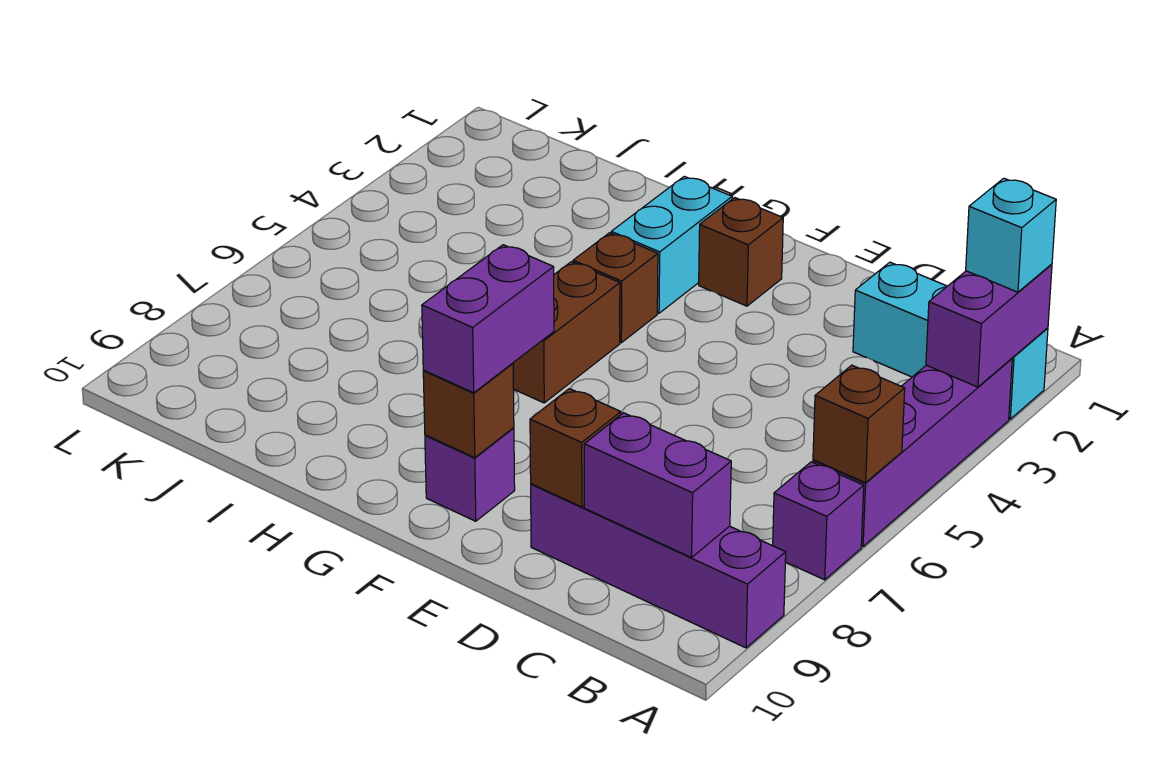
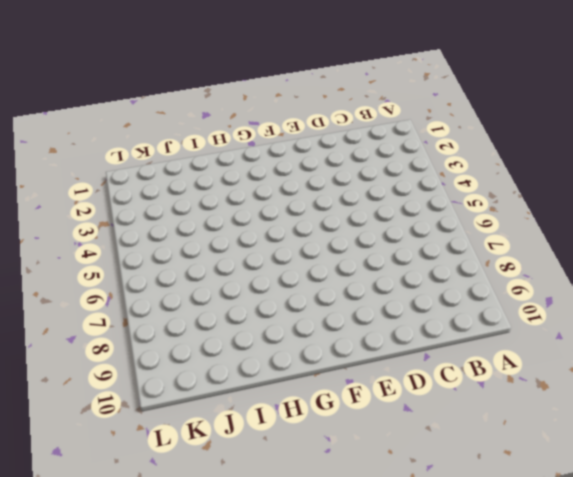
none -> cyan 1x3 brick [853,262,1048,419]
none -> purple 1x4 brick [813,359,1012,547]
none -> purple 1x1 brick [773,462,864,580]

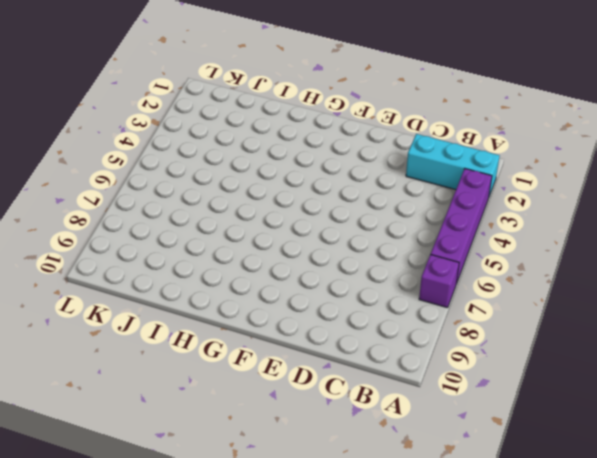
none -> purple 1x4 brick [531,484,786,648]
none -> brown 1x1 brick [699,198,783,306]
none -> purple 1x1 brick [425,428,515,521]

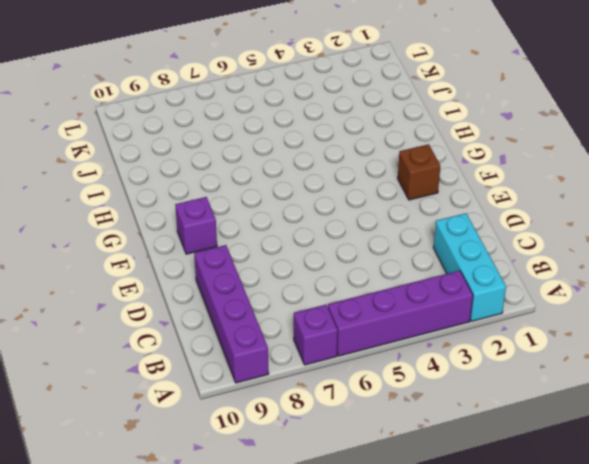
none -> cyan 1x2 brick [611,176,732,313]
none -> brown 1x1 brick [573,233,658,343]
none -> brown 1x2 brick [513,262,620,403]

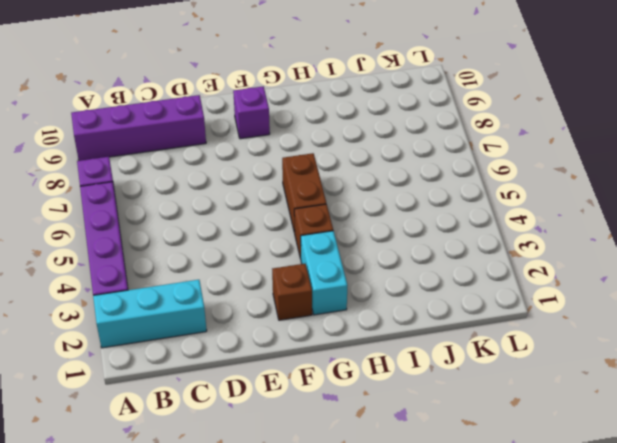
none -> purple 1x2 brick [926,264,1052,387]
none -> brown 1x1 brick [813,365,905,483]
none -> purple 1x2 brick [584,413,731,558]

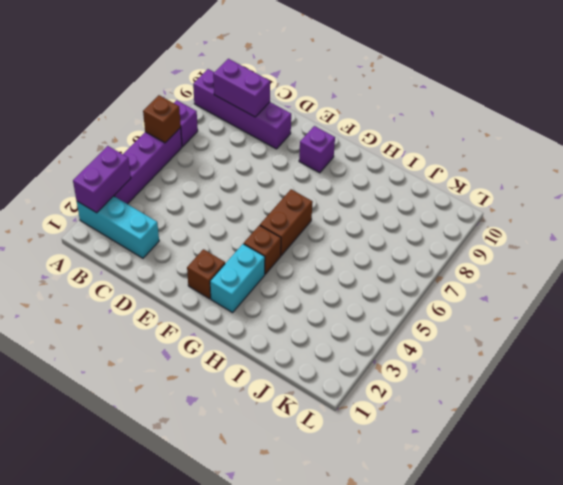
none -> brown 1x1 brick [530,389,621,507]
none -> brown 1x1 brick [423,363,514,458]
none -> cyan 1x1 brick [966,178,1056,292]

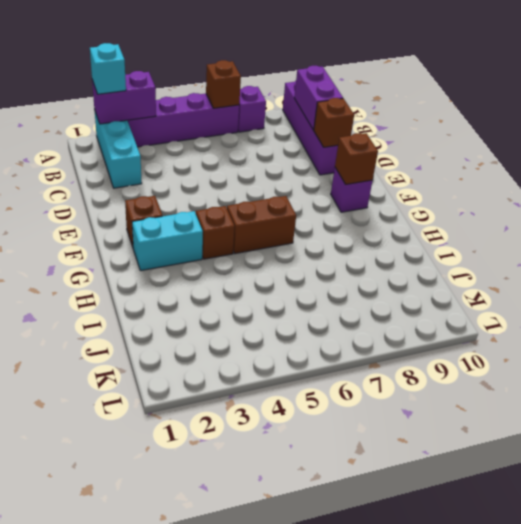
none -> purple 1x2 brick [422,245,554,393]

